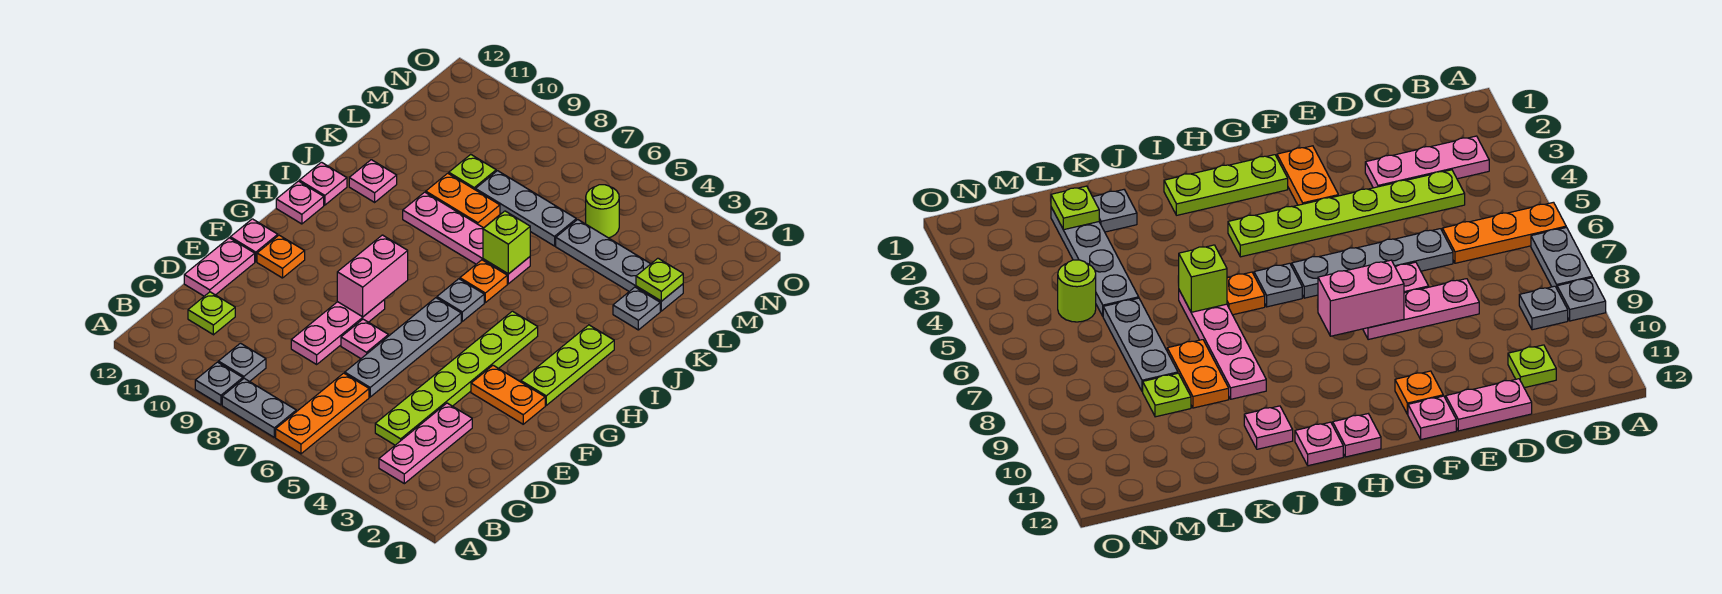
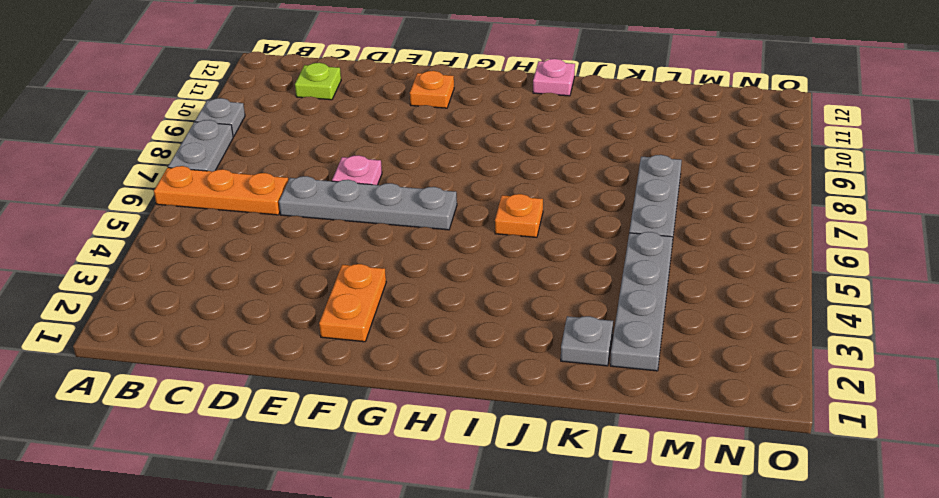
none -> pink 1x3 plate [379,403,472,484]
none -> grey 1x1 plate [218,343,266,382]
none -> lime 1x6 plate [375,311,538,445]
none -> pink 1x3 plate [291,300,385,364]

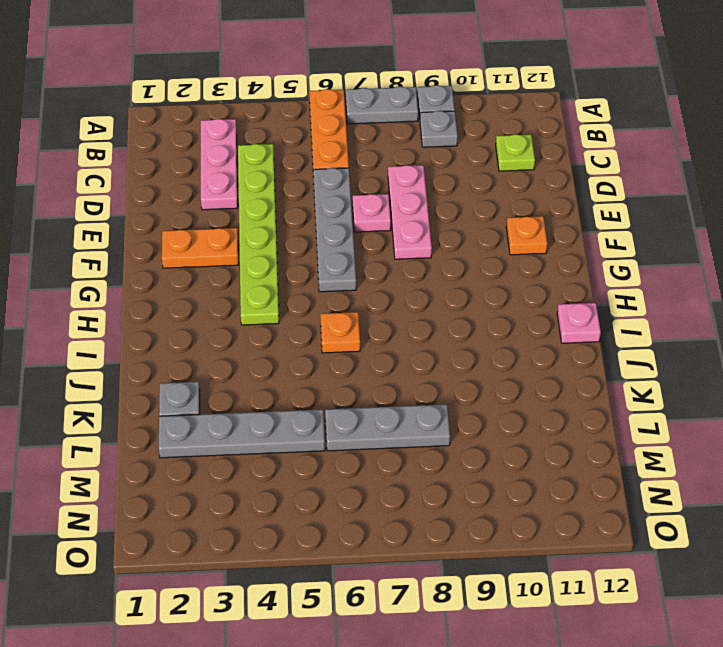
none -> pink 1x2 plate [184,238,255,296]
none -> pink 1x1 plate [230,219,278,262]
none -> lime 1x3 plate [521,325,614,405]
none -> grey 1x1 plate [437,279,484,321]

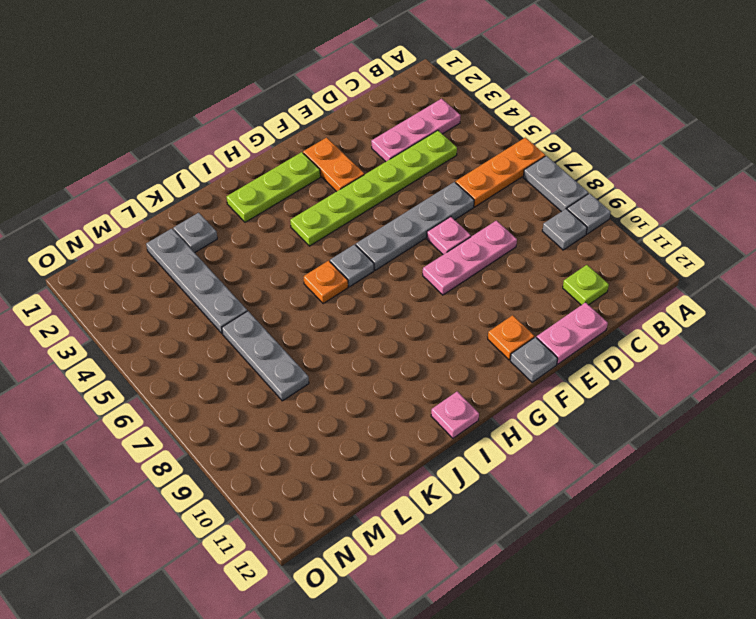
grey 1x1 plate [510,337,558,382] -> pink 1x1 plate [230,219,278,262]
none -> pink 1x1 plate [276,181,324,224]
none -> pink 1x4 plate [403,192,530,284]
none -> pink 1x1 plate [349,160,397,202]
none -> orange 1x2 plate [426,173,500,228]

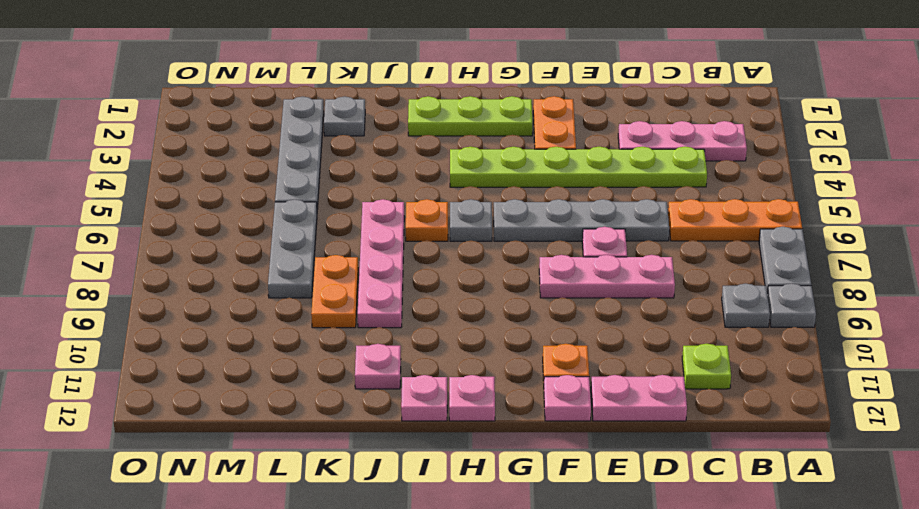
none -> lime 1x1 plate [449,154,496,190]
none -> lime 1x1 round brick [586,185,619,238]
none -> pink 1x2 brick [337,235,408,317]
none -> lime 1x1 brick [483,211,530,274]

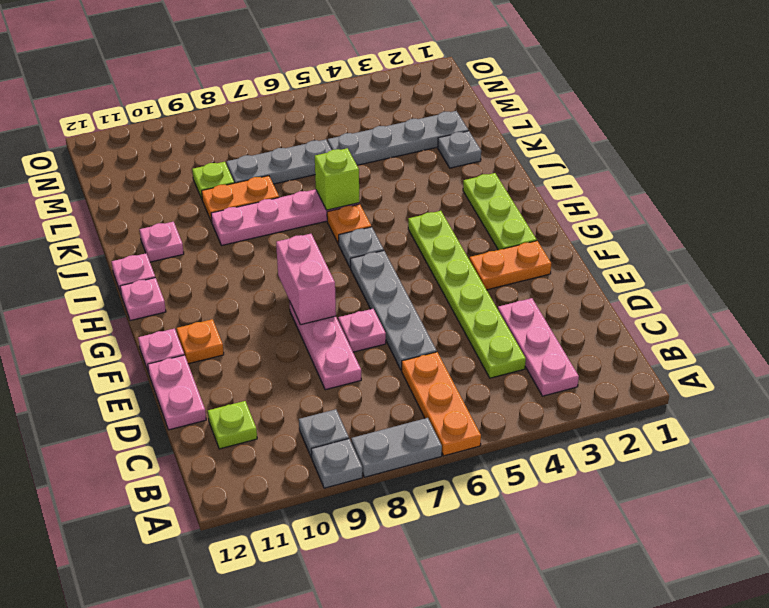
none -> lime 1x1 round brick [586,185,619,238]
none -> lime 1x1 plate [636,258,683,301]

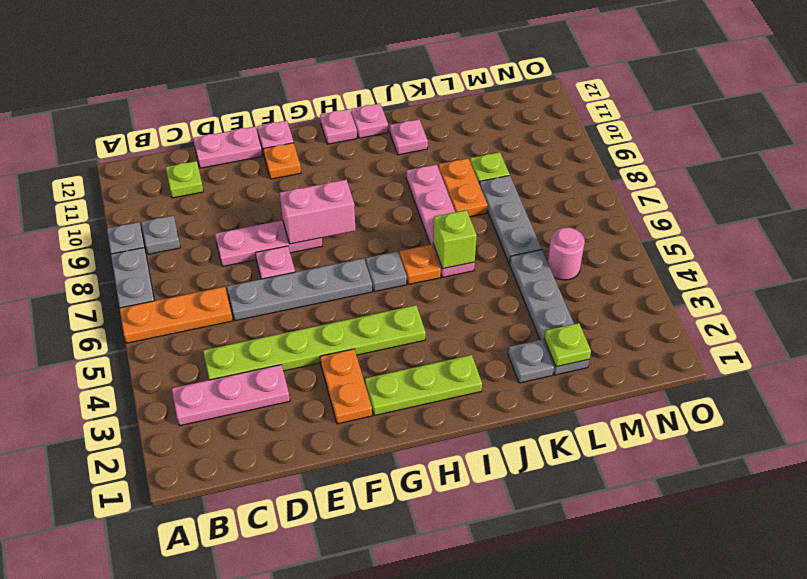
pink 1x1 round brick [548,228,585,280] -> lime 1x1 round brick [586,185,619,238]

